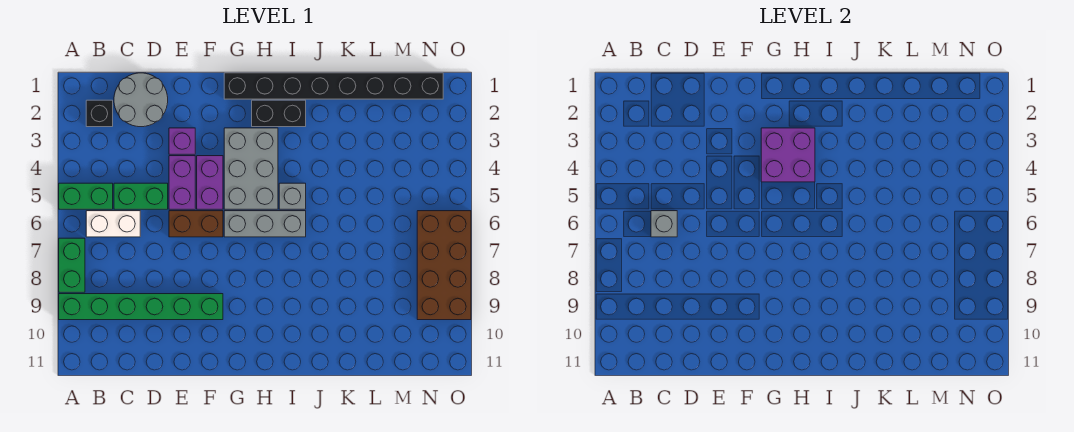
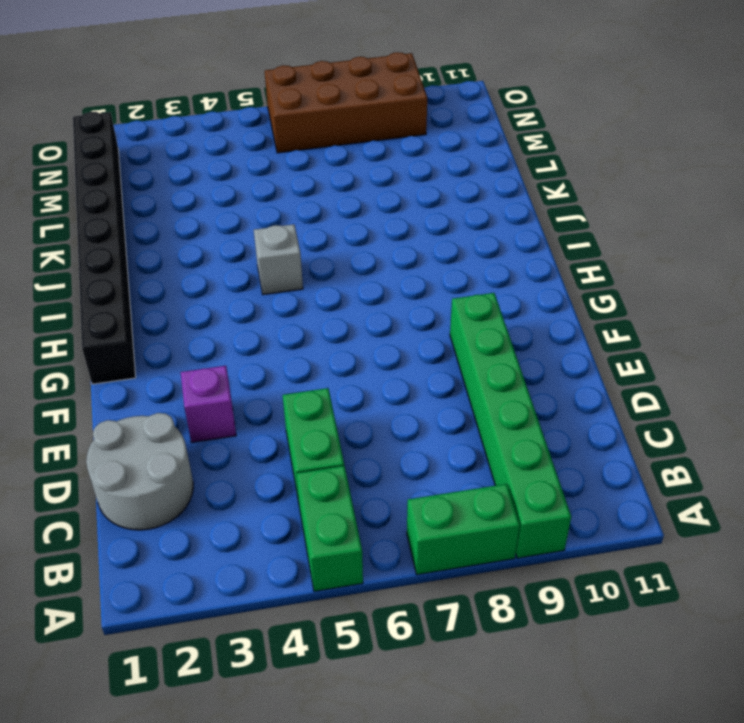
none -> black 1x1 brick [86,100,113,127]
none -> white 1x2 brick [86,211,140,237]
none -> purple 1x2 brick [169,156,195,209]

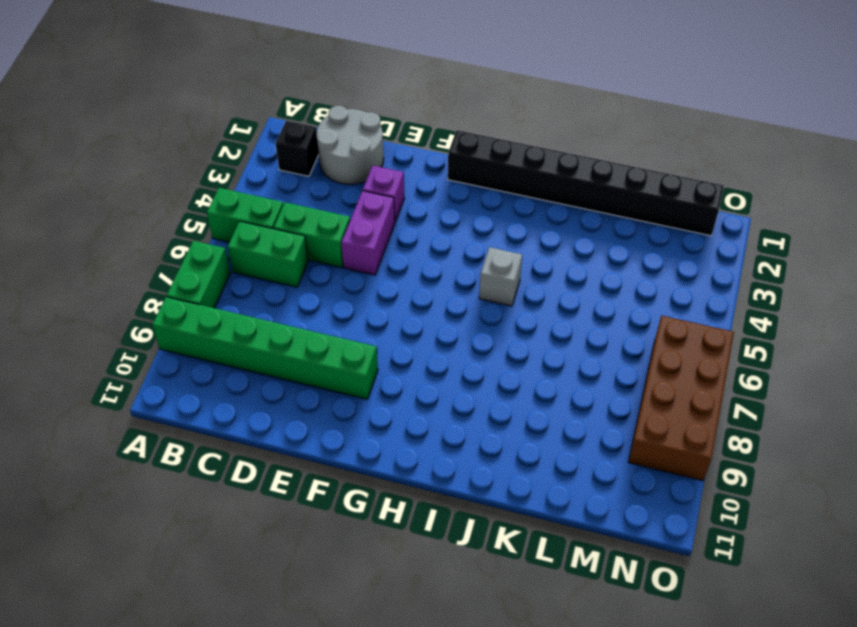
green 1x2 brick [227,221,308,287] -> white 1x2 brick [86,211,140,237]
none -> brown 1x2 brick [169,211,223,237]
none -> purple 1x2 brick [197,156,223,209]
none -> grey 2x3 brick [224,128,278,209]

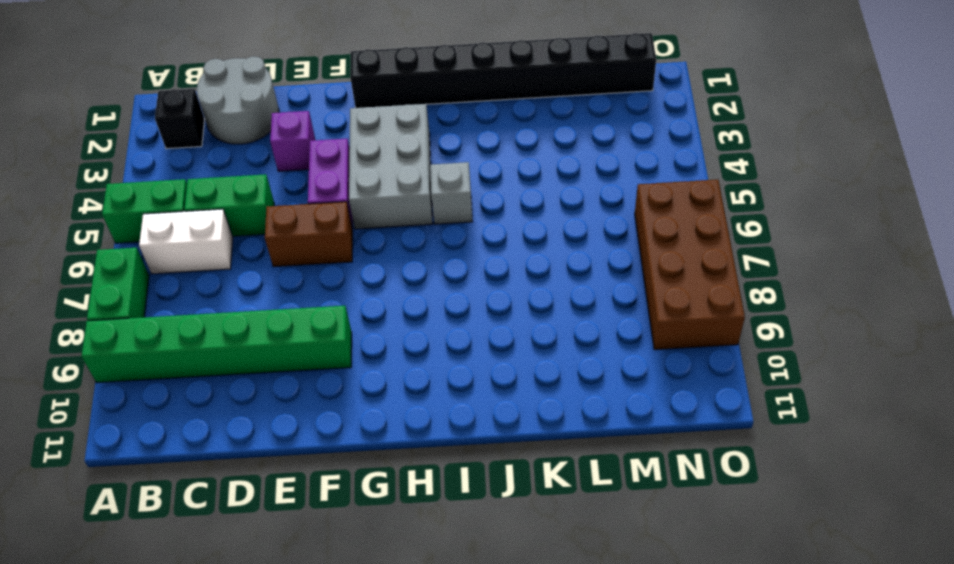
none -> purple 1x2 brick [169,156,195,209]
none -> grey 1x3 brick [224,211,306,237]
none -> black 1x2 brick [252,100,306,127]

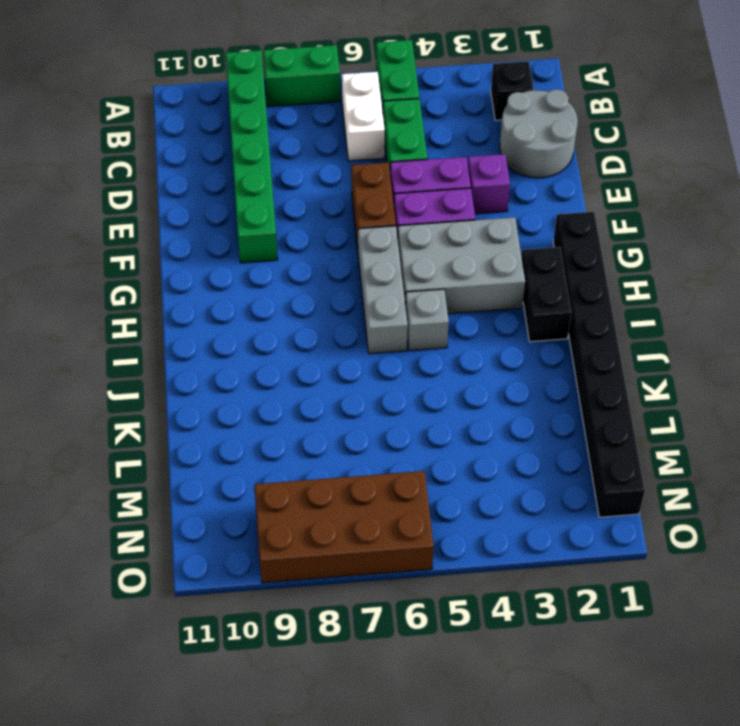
none -> grey 1x1 brick [651,211,677,237]
none -> purple 2x2 brick [761,128,815,182]

